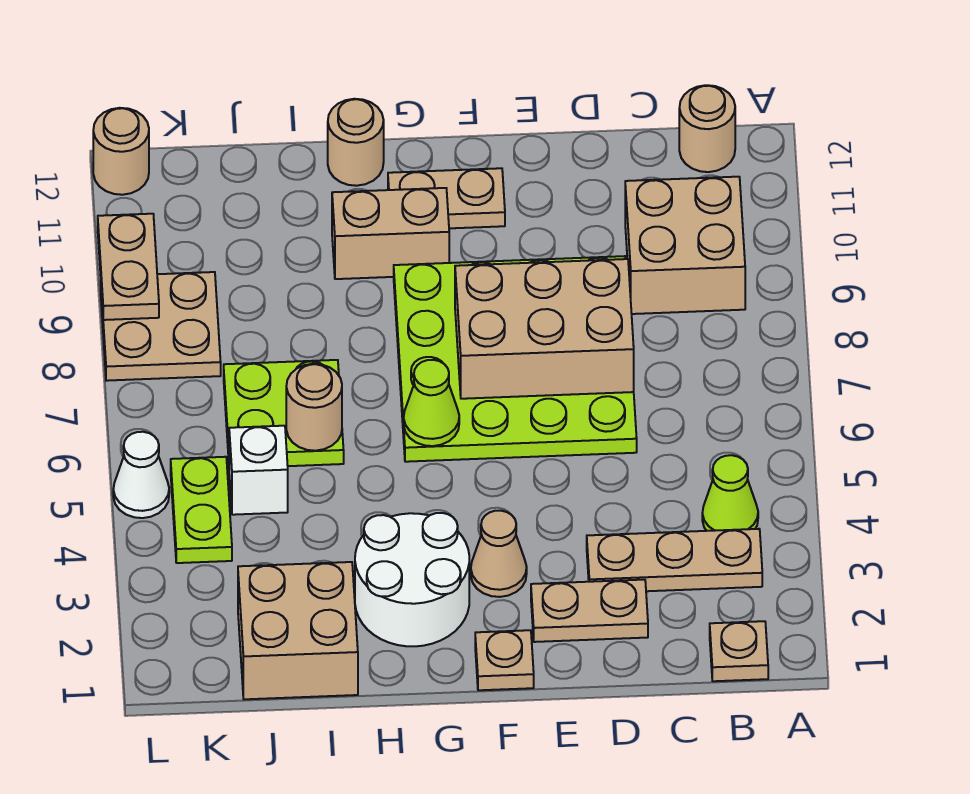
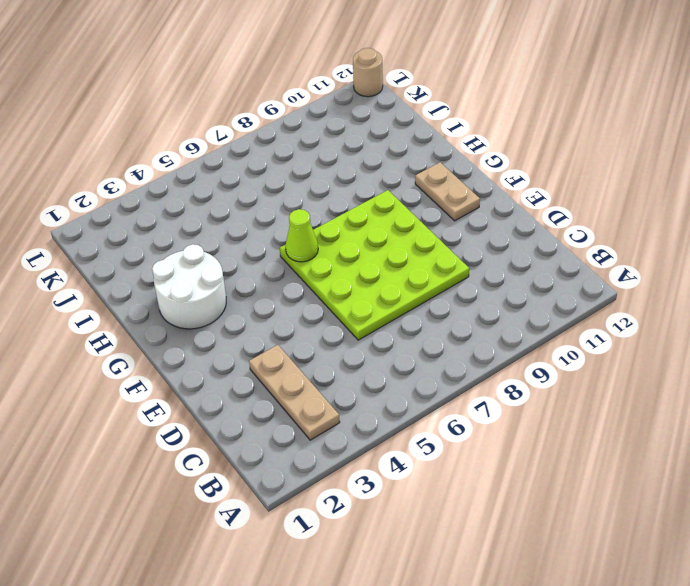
none -> tan 1x1 plate [710,621,768,681]
none -> lime 1x1 cone [702,455,758,531]
none -> tan 2x2 brick [625,177,745,314]

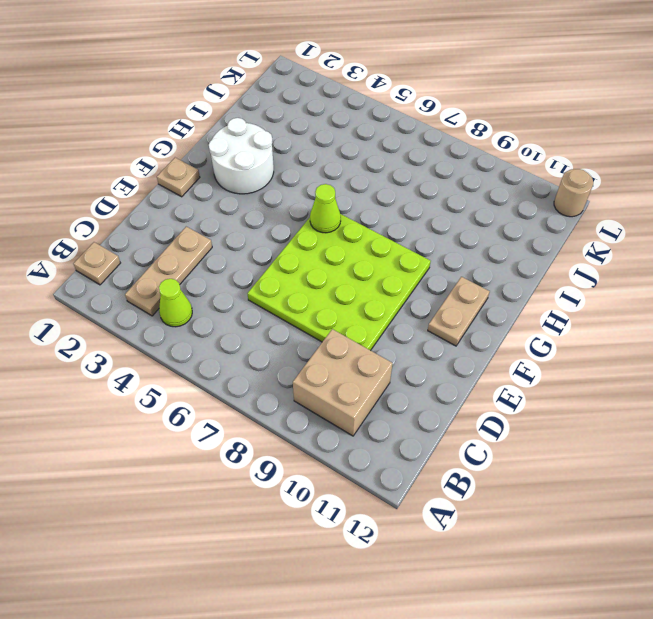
none -> tan 1x1 round brick [679,85,735,172]
none -> tan 1x2 plate [531,580,648,642]
none -> tan 1x1 cone [471,511,527,597]

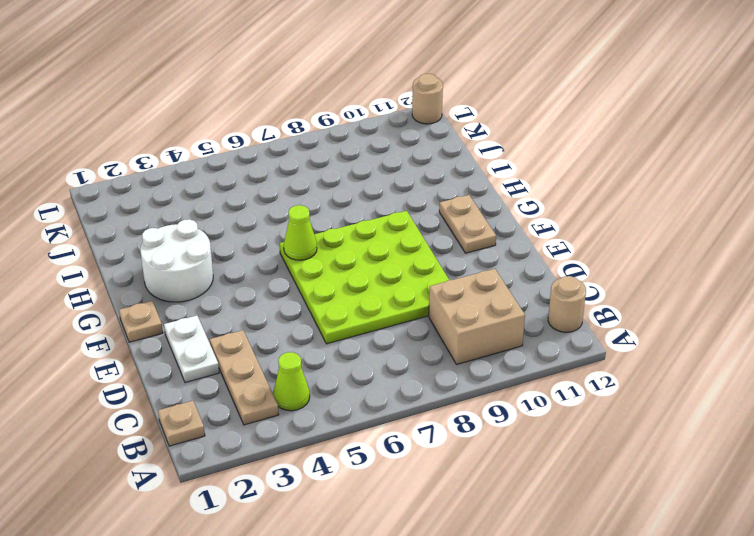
white 1x2 plate [164,315,219,383] -> tan 1x2 plate [531,580,648,642]
none -> tan 1x1 cone [471,511,527,597]
none -> tan 1x2 brick [332,188,449,279]
none -> tan 1x1 round brick [328,99,384,186]

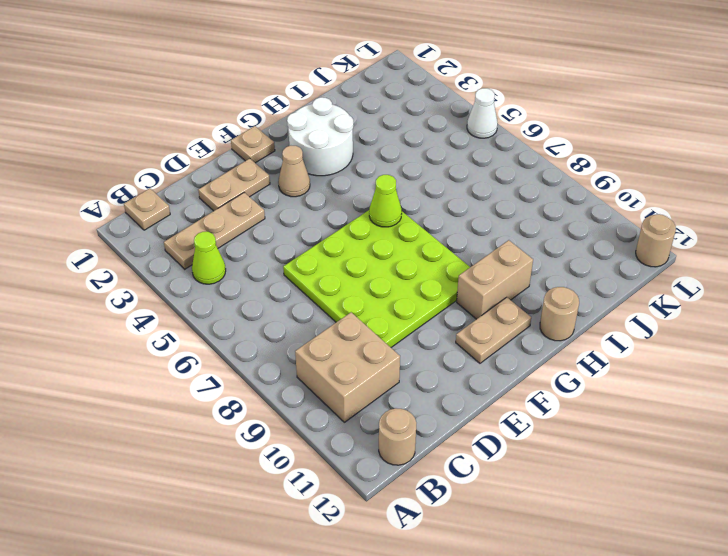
none -> tan 2x2 brick [238,562,358,699]
none -> lime 2x2 plate [224,360,344,466]
none -> white 1x1 brick [229,426,288,515]

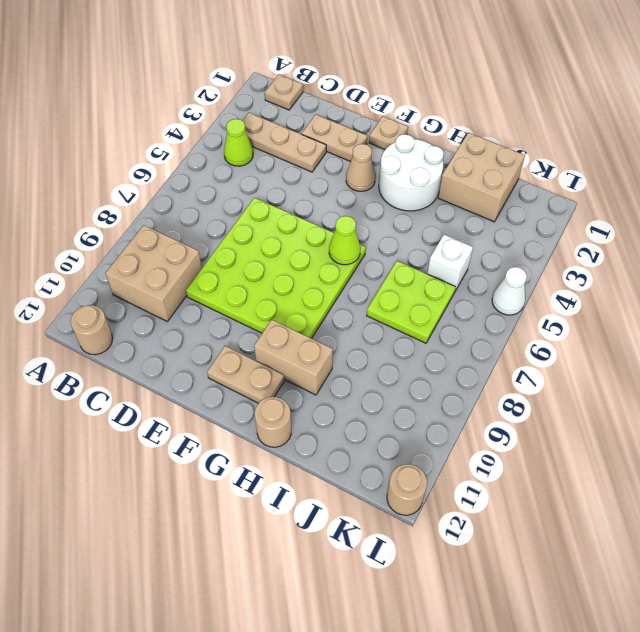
none -> lime 1x2 plate [171,457,232,563]
none -> tan 2x2 plate [101,272,221,381]
none -> tan 2x3 brick [455,259,634,399]

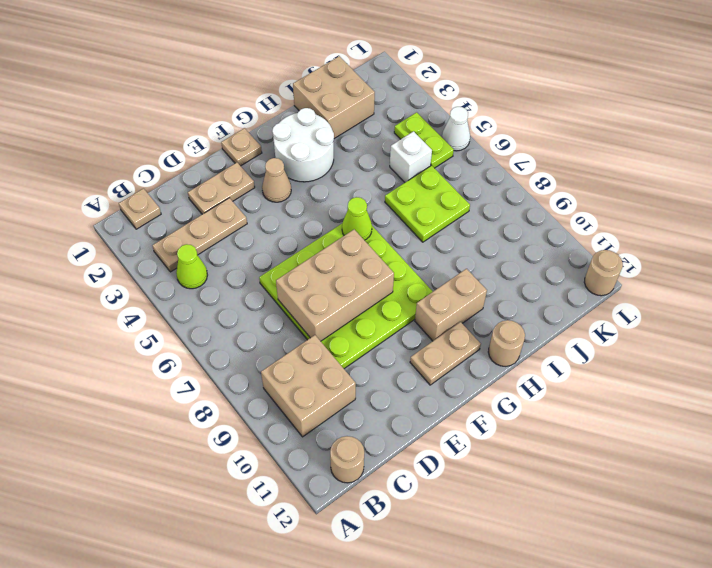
none -> tan 2x2 plate [101,272,221,381]
none -> tan 1x1 round brick [286,364,342,451]
none -> tan 1x2 plate [98,214,159,320]

